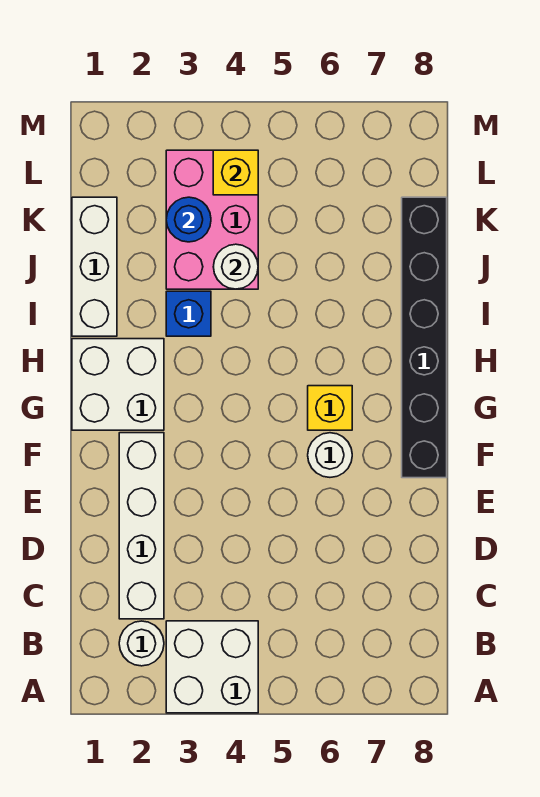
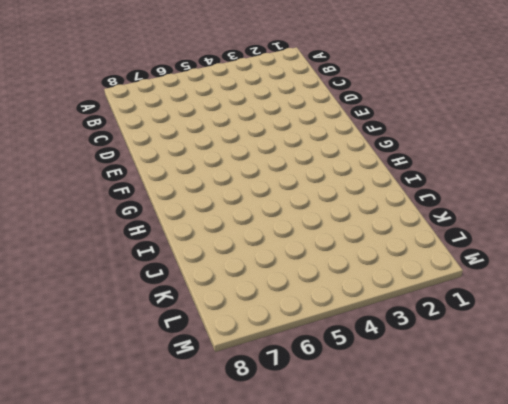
none -> white 2x2 brick [166,621,258,713]
none -> white 1x1 round brick [119,621,164,666]
none -> white 1x4 brick [119,433,164,619]

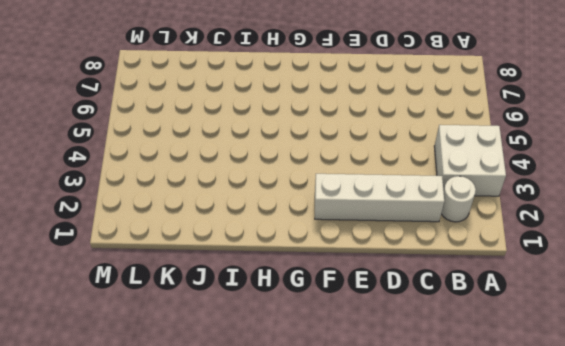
none -> white 1x1 round brick [308,433,352,477]
none -> black 1x6 brick [402,197,447,478]
none -> white 2x2 brick [72,339,164,430]

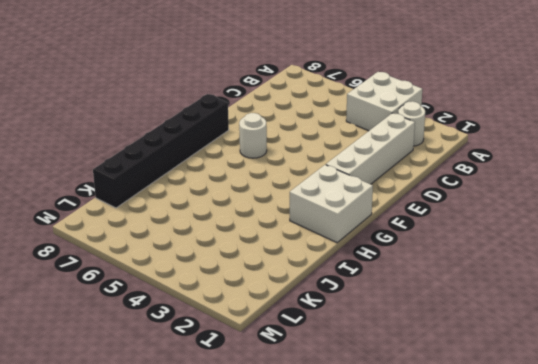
none -> yellow 1x1 brick [308,386,352,430]
none -> white 1x3 brick [72,197,117,336]
none -> blue 1x1 brick [166,291,211,336]

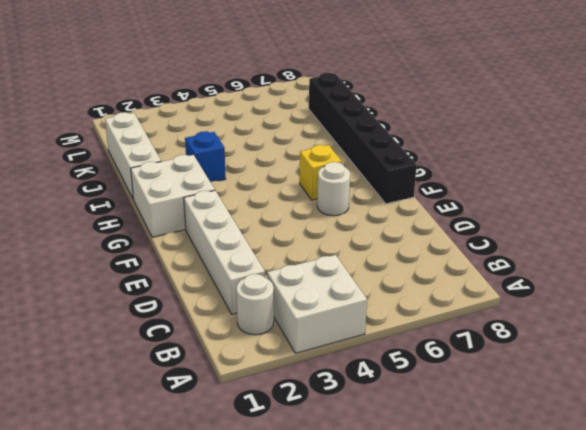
none -> pink 2x3 brick [166,150,258,289]
none -> white 1x1 round brick [213,244,258,289]
none -> blue 1x1 round brick [166,197,211,242]

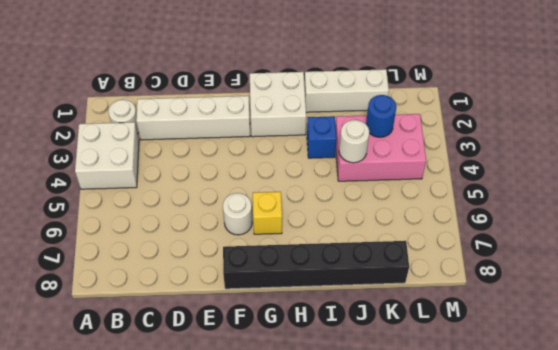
none -> yellow 1x1 brick [213,150,258,195]

